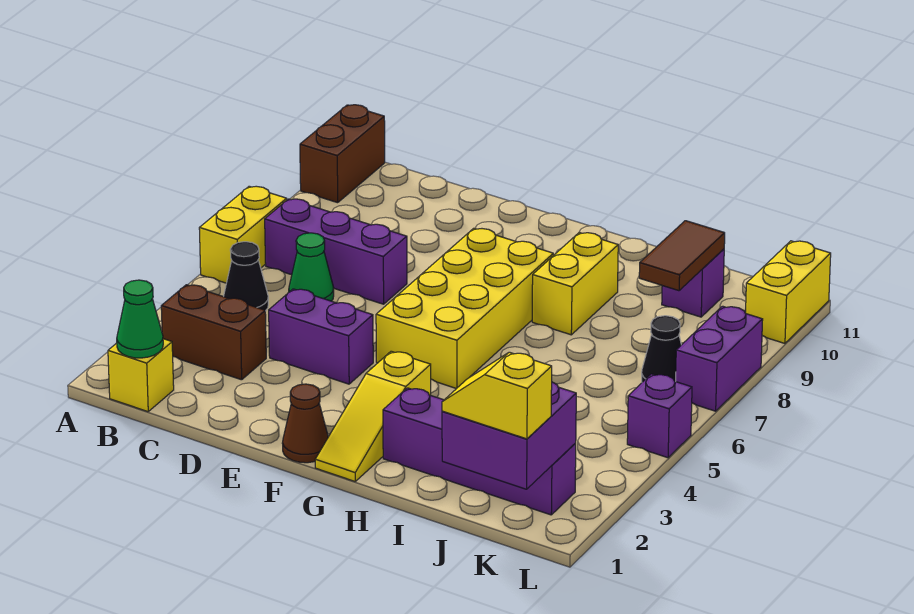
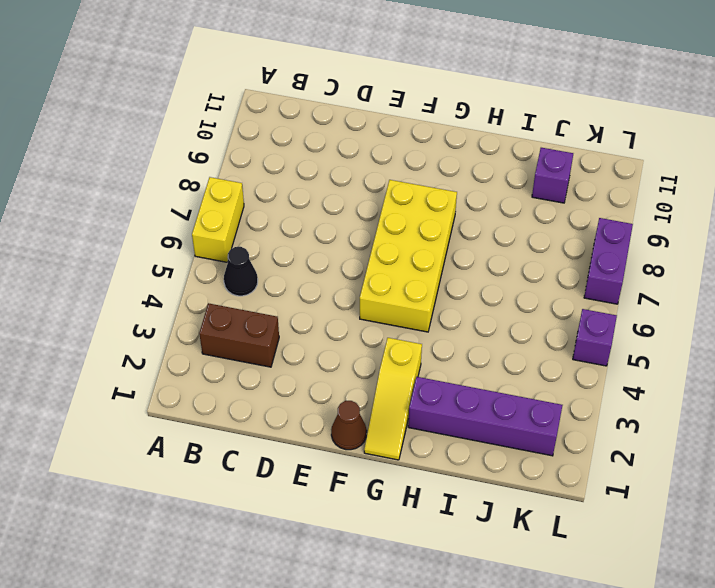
none -> brown 1x2 brick [300,105,385,203]
none -> yellow 1x1 brick [108,339,174,412]
none -> purple 1x3 brick [265,199,407,304]

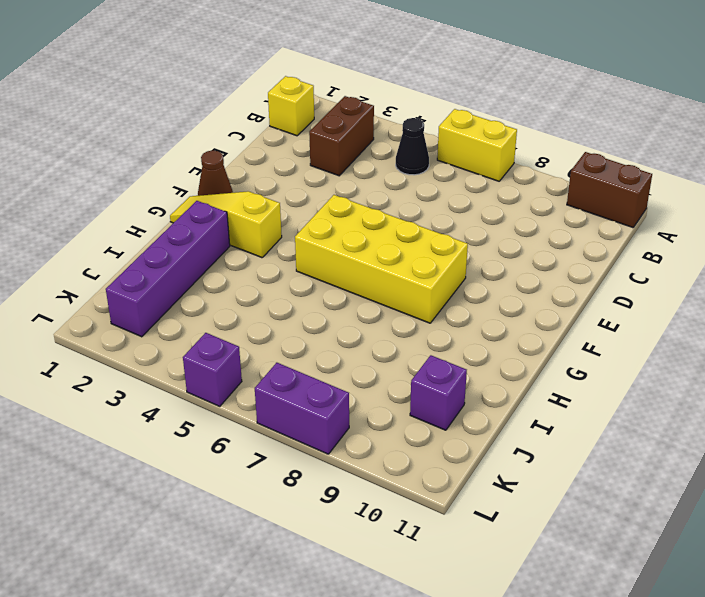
none -> purple 1x3 brick [265,199,407,304]
none -> green 1x1 cone [289,233,334,301]
none -> purple 1x2 brick [269,289,373,384]

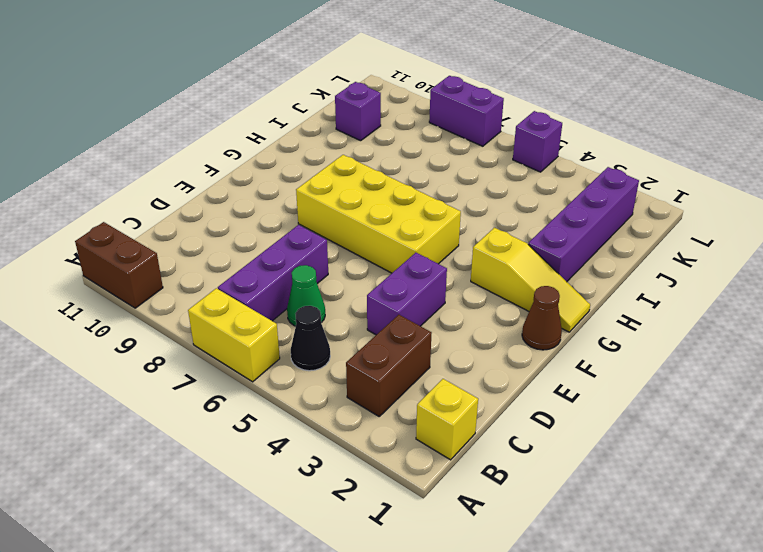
none -> yellow 1x2 brick [532,233,618,335]
none -> black 1x1 cone [642,316,681,382]
none -> yellow 1x2 brick [746,241,831,343]

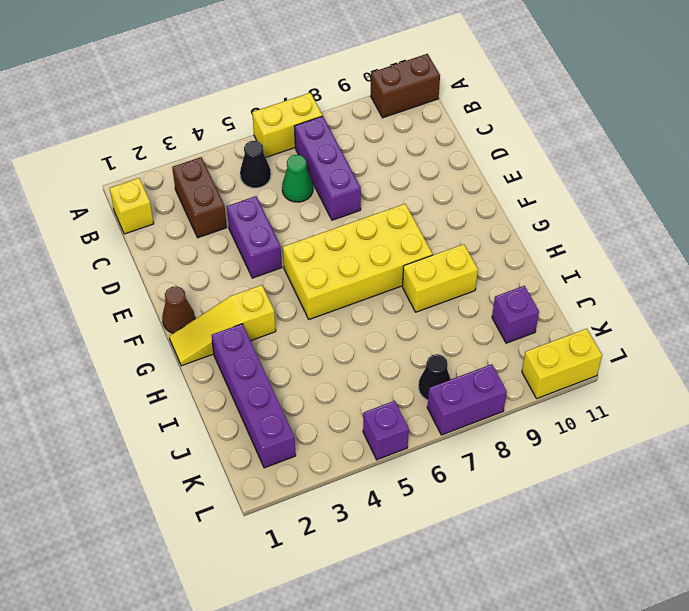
none -> green 1x1 cone [117,280,163,358]
none -> purple 2x2 brick [442,382,576,489]
none -> brown 1x2 tile [639,221,725,291]

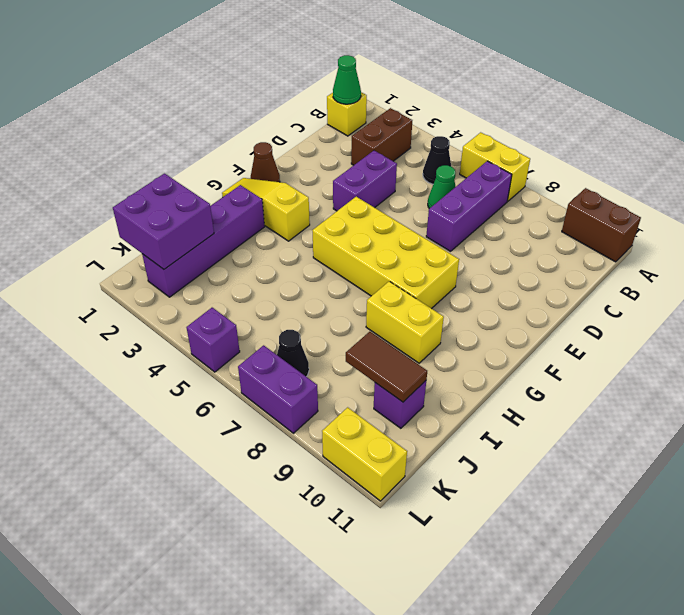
none -> yellow 1x2 slope [442,352,552,439]

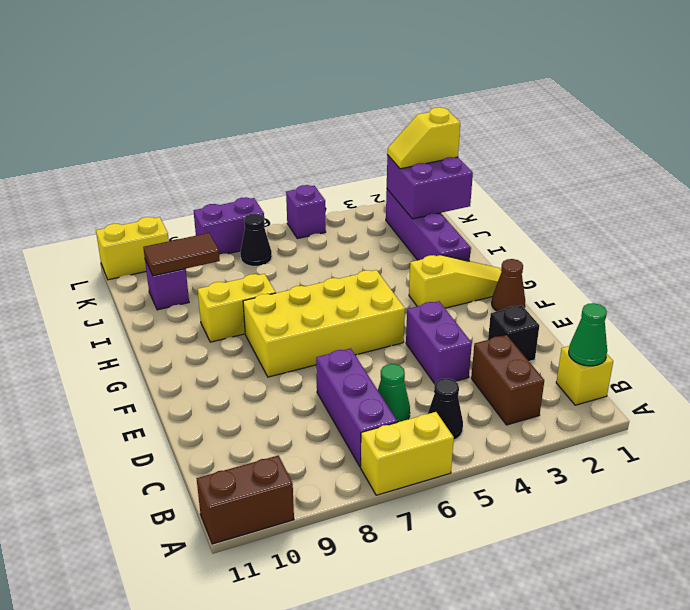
black 1x1 brick [488,305,539,361] -> none
yellow 1x2 slope [387,107,460,169] -> yellow 1x2 slope turned to [442,352,552,439]

